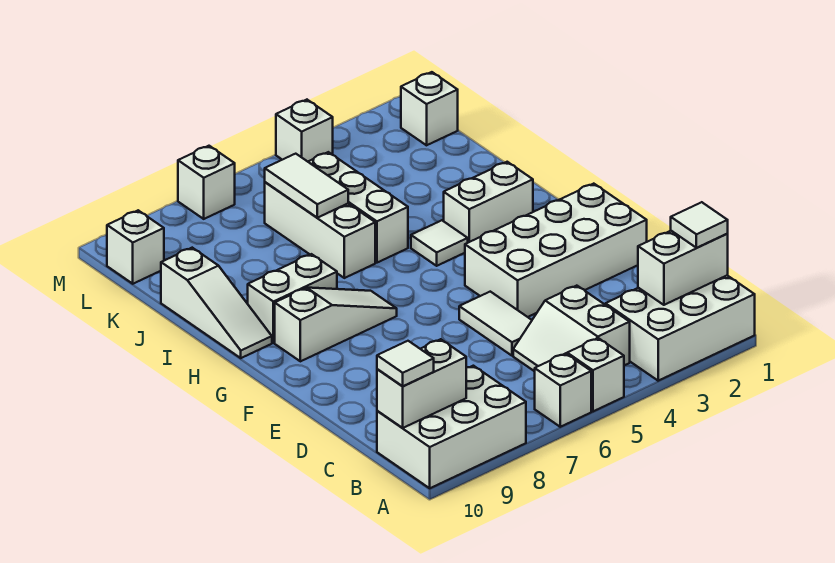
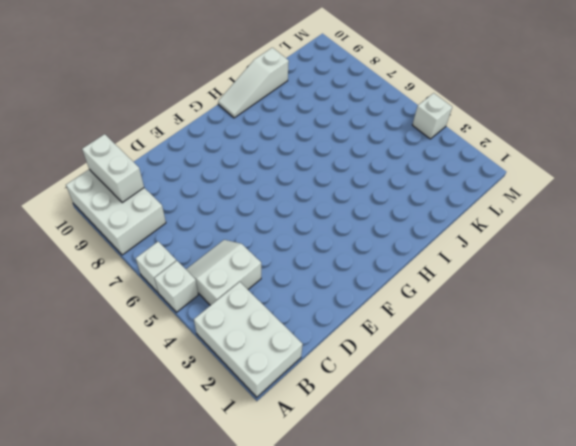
none -> white 1x2 tile [459,292,532,356]
none -> white 2x4 brick [465,184,647,317]
none -> white 1x3 slope [275,288,397,361]

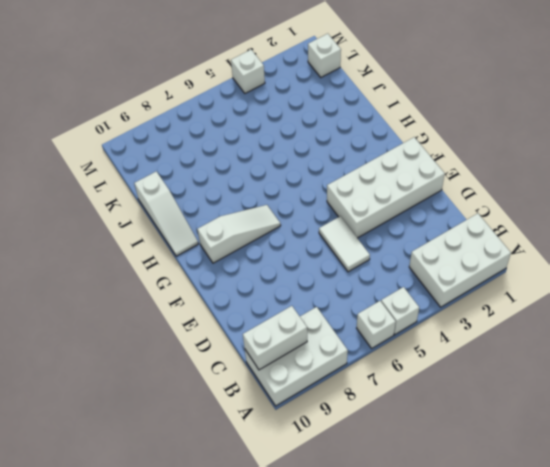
none -> white 2x2 slope [513,286,630,371]
none -> white 1x2 brick [444,162,533,243]
none -> white 1x1 tile [411,220,468,266]

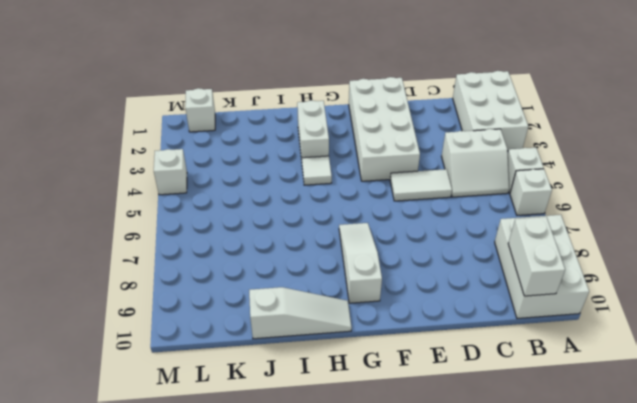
none -> white 1x2 brick [248,254,337,343]
none -> white 1x3 brick [308,152,408,263]
none -> white 1x3 brick [265,182,375,278]

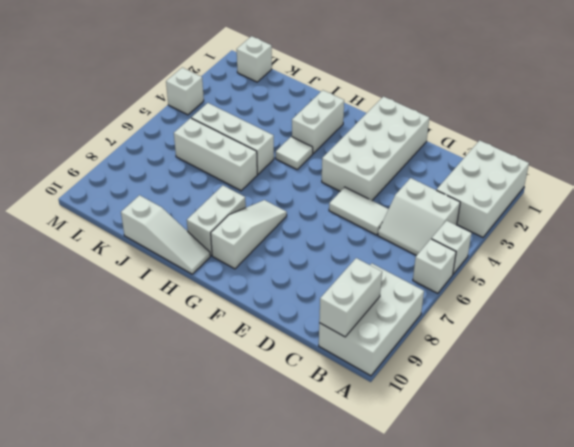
none -> white 1x1 brick [107,210,164,284]
none -> white 1x1 brick [178,146,235,219]
none -> white 1x2 brick [638,231,728,305]

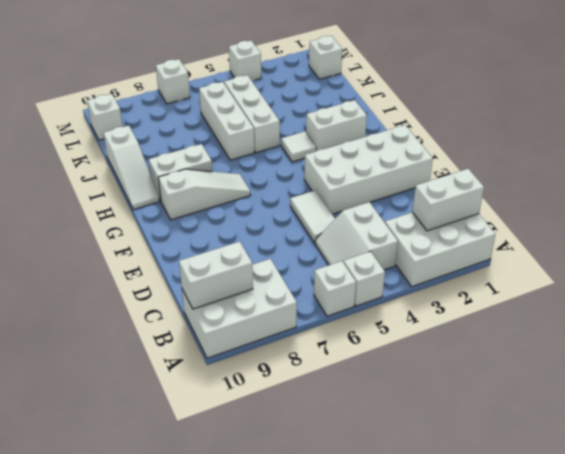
none -> white 1x2 tile [265,154,348,218]
none -> white 1x1 tile [671,202,728,248]
none -> white 1x1 tile [377,341,434,386]

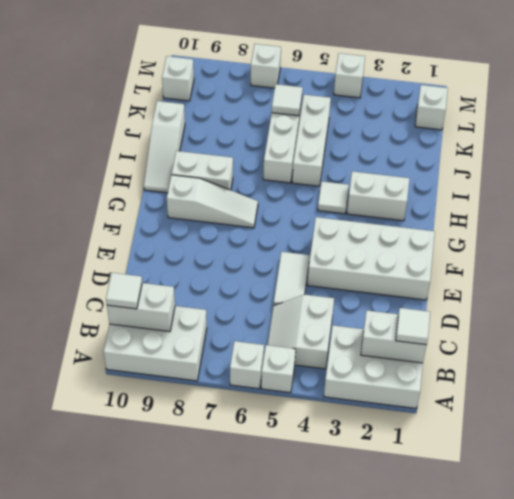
white 1x1 tile [272,84,303,116] -> white 1x2 tile [265,154,348,218]

